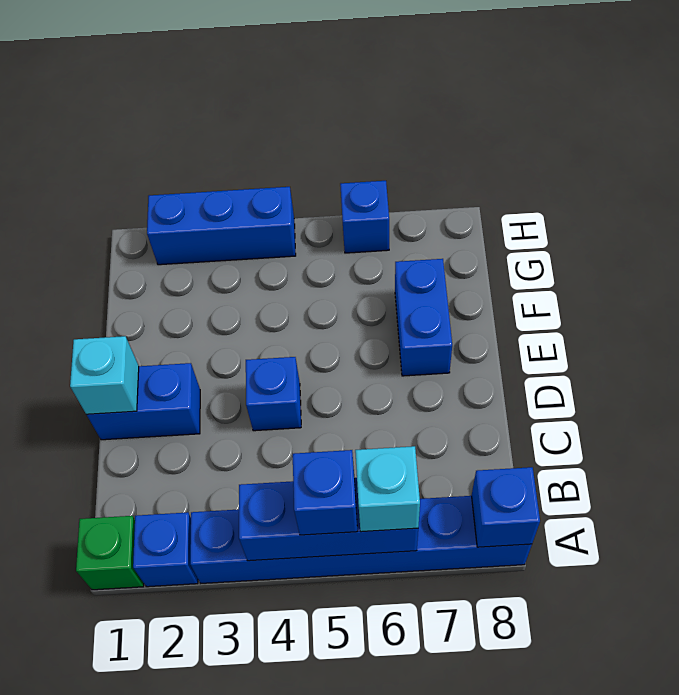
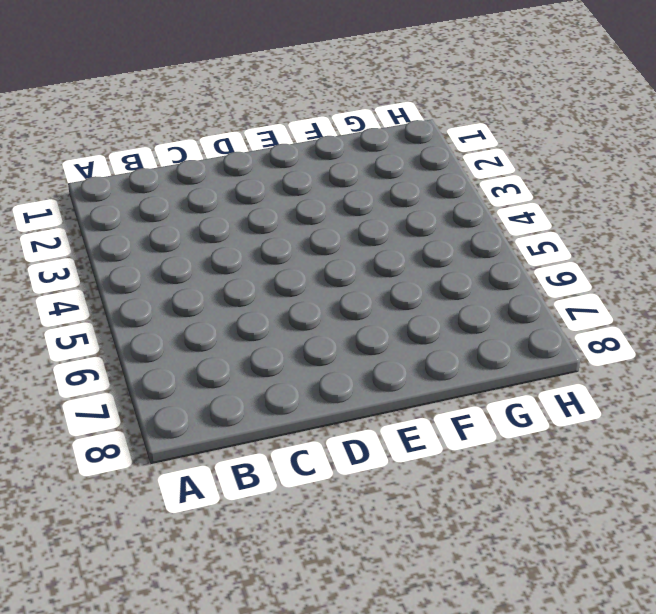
none -> green 1x1 brick [76,516,144,590]
none -> blue 1x1 brick [133,512,198,587]
none -> blue 1x6 brick [190,496,532,583]

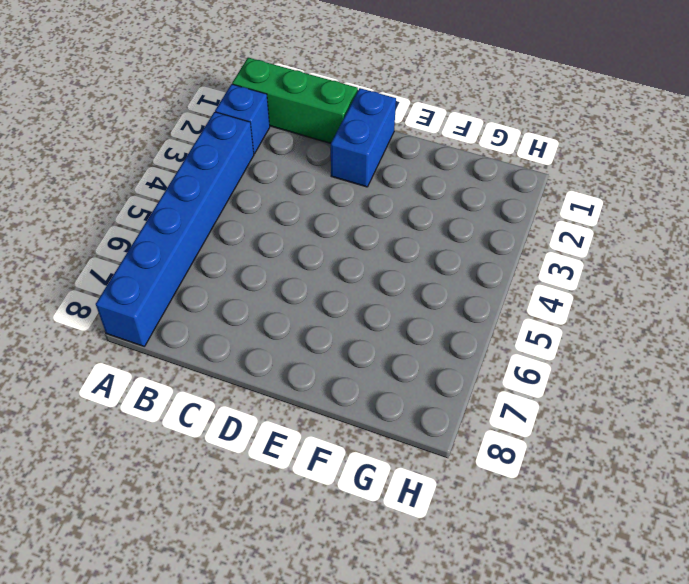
green 1x3 brick [232,58,358,143] -> green 1x1 brick [76,516,144,590]
none -> blue 1x1 brick [246,357,301,431]
none -> blue 1x2 brick [395,259,452,376]
none -> blue 1x3 brick [147,187,296,265]

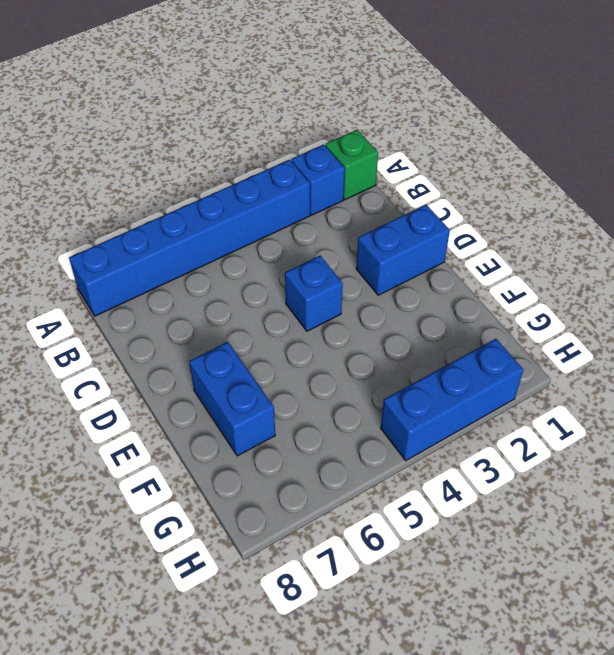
none -> blue 1x1 brick [340,181,389,253]
none -> blue 1x3 brick [239,478,418,561]
none -> blue 1x1 brick [472,467,540,547]

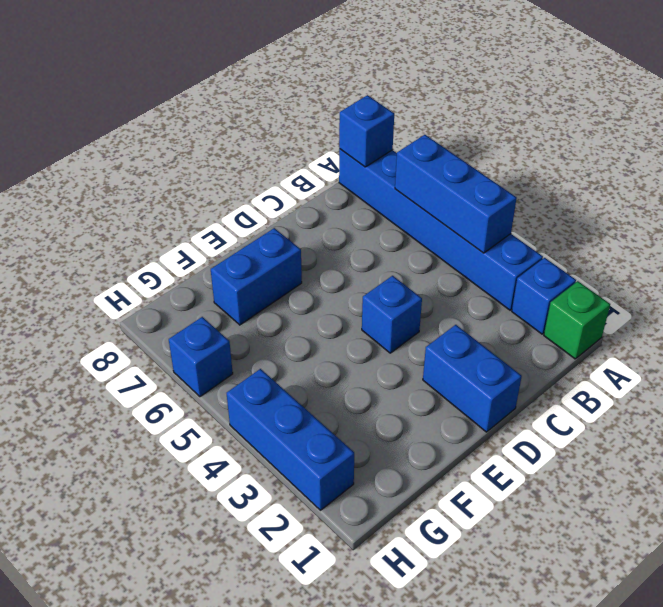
none -> cyan 1x1 brick [70,336,139,415]
none -> blue 1x1 brick [293,450,357,535]
none -> cyan 1x1 brick [355,446,420,532]

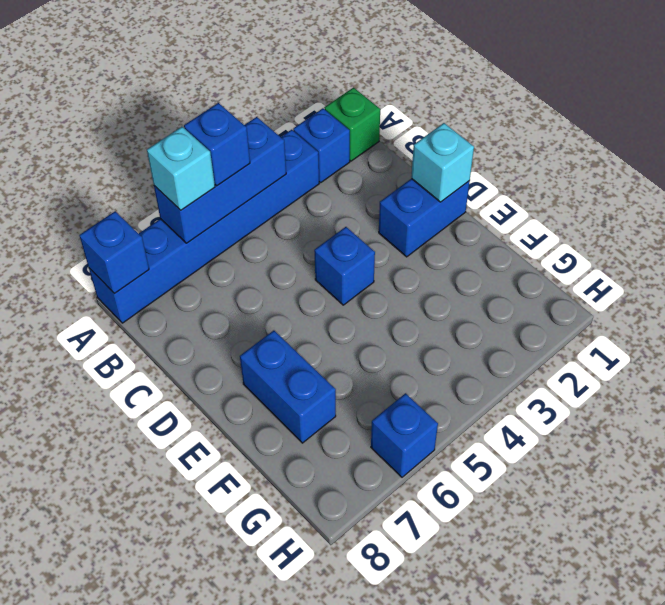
none -> blue 1x3 brick [147,187,296,265]

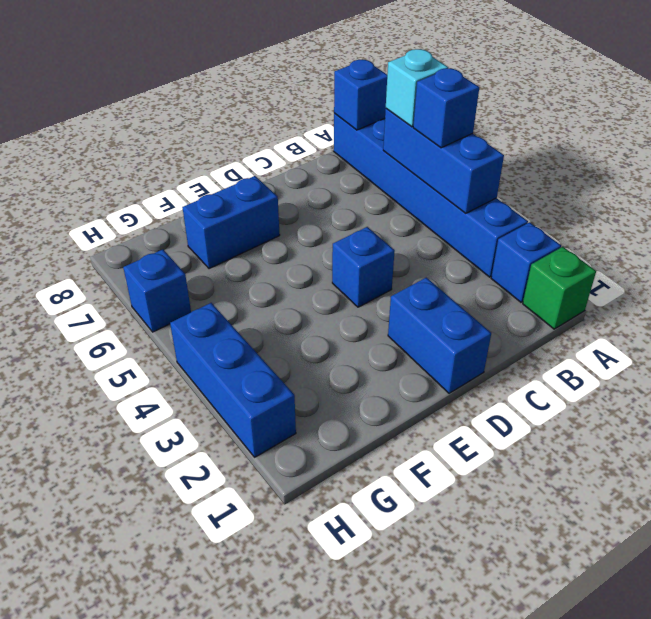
none -> cyan 1x1 brick [70,336,139,415]

